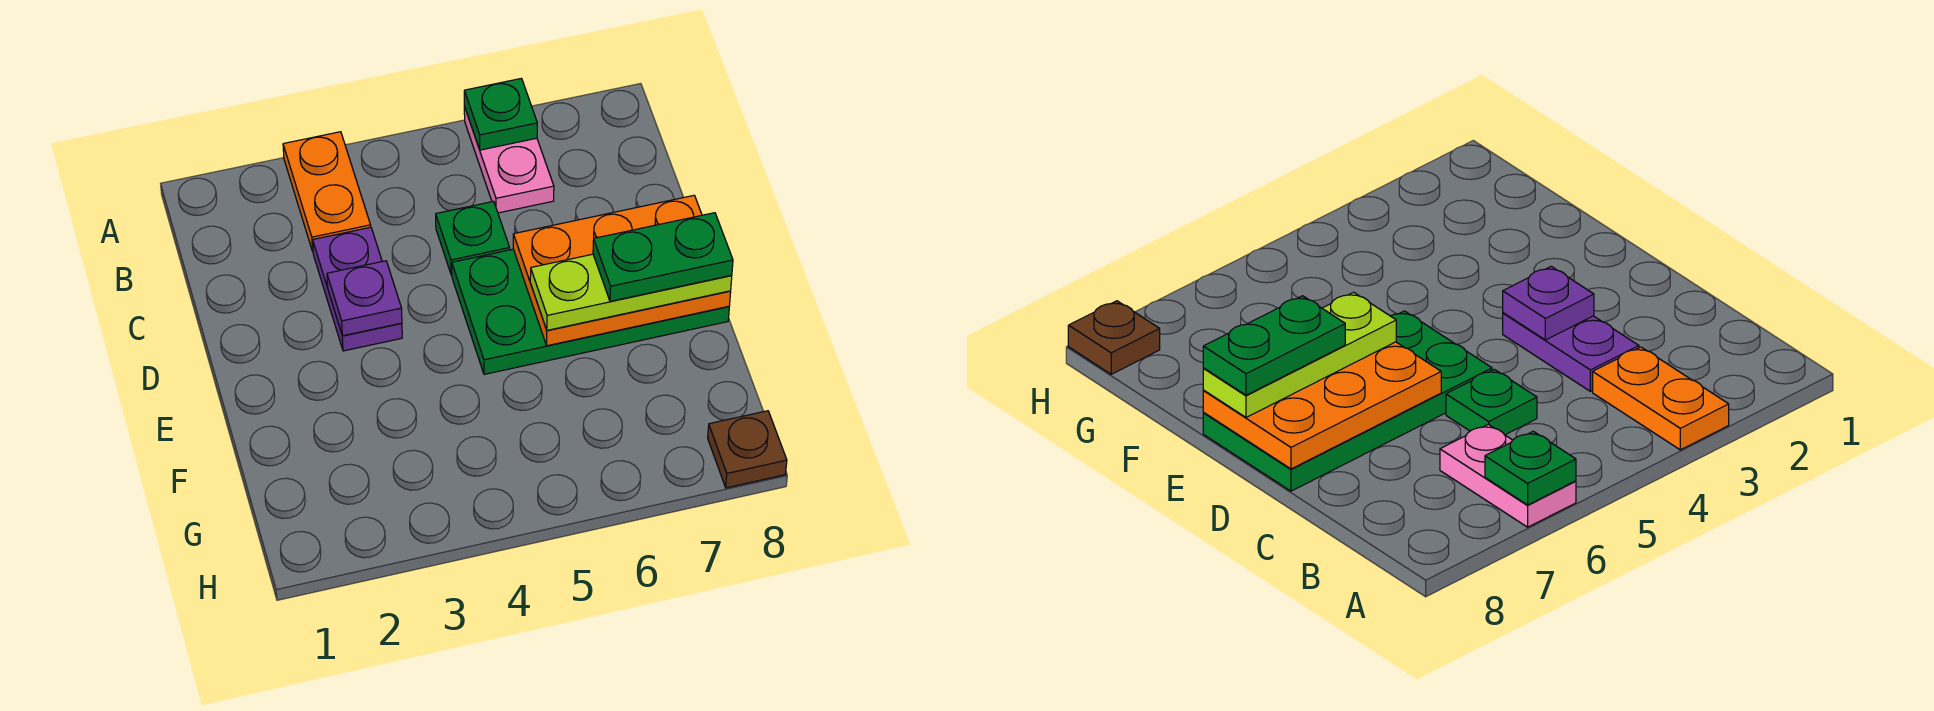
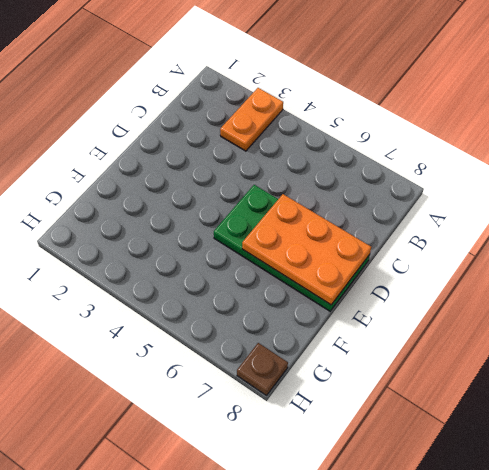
none -> pink 1x2 plate [464,106,554,213]
none -> purple 1x2 plate [313,227,402,351]

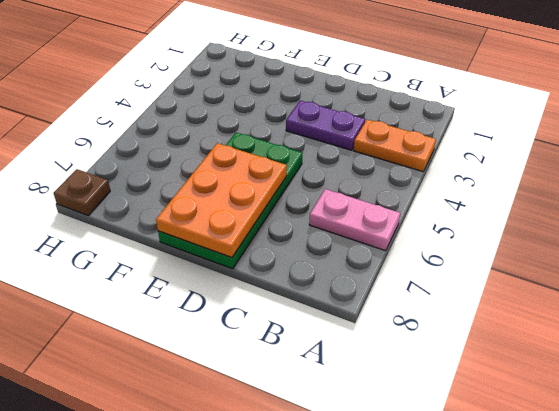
none -> green 1x1 plate [436,201,510,275]
none -> green 1x1 plate [464,78,537,150]

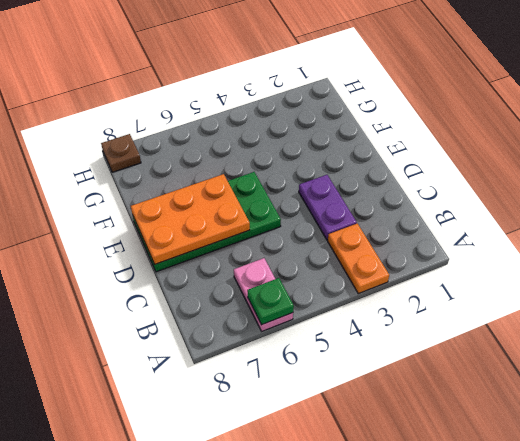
none -> green 1x1 plate [436,201,510,275]
none -> purple 1x1 plate [327,261,402,336]

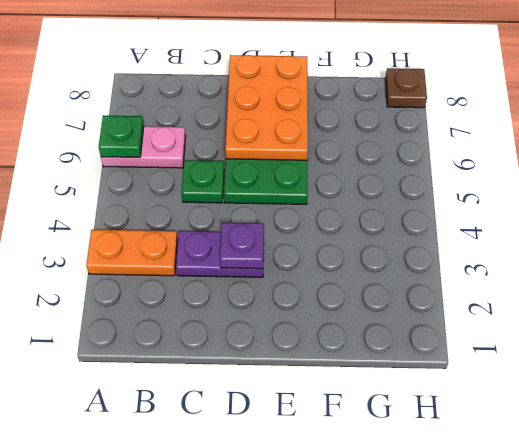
none -> lime 1x3 plate [530,254,732,330]
none -> green 1x2 plate [593,213,733,301]

